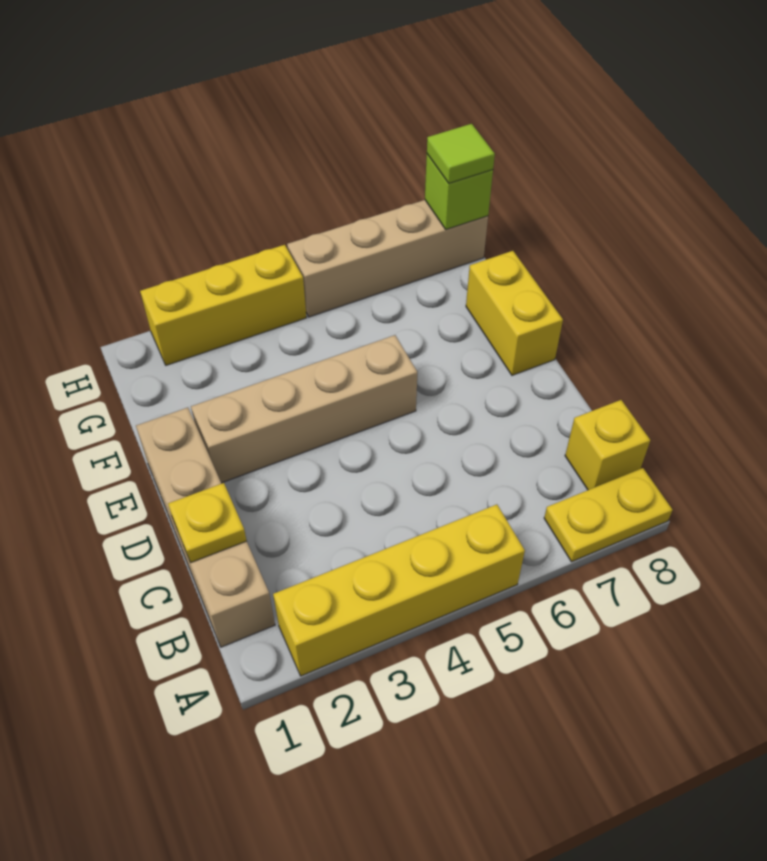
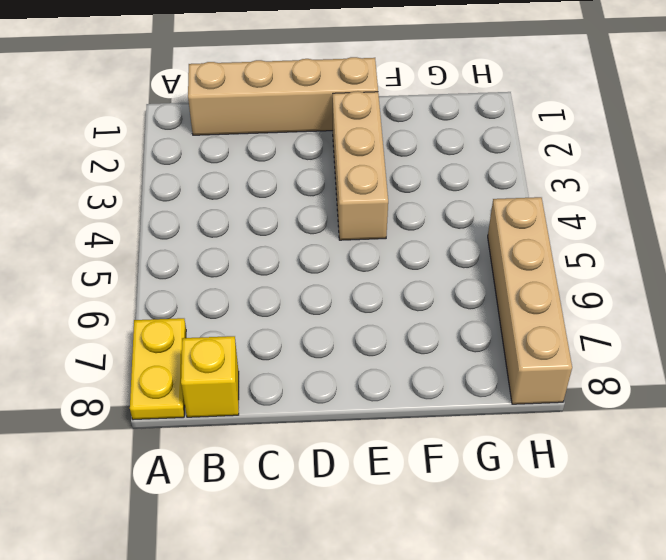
tan 1x3 brick [333,91,388,240] -> tan 1x4 brick [191,335,417,483]
none -> yellow 1x4 brick [273,504,525,676]
none -> yellow 1x2 brick [466,251,563,375]

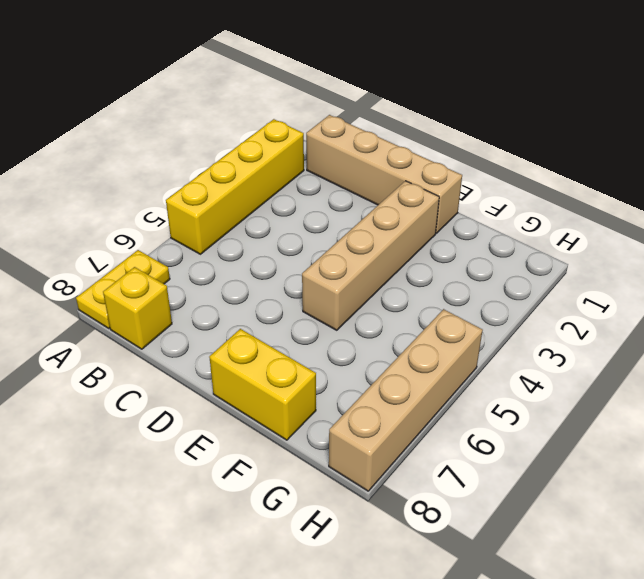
none -> yellow 1x3 brick [140,245,307,365]
none -> yellow 1x1 plate [168,483,247,563]

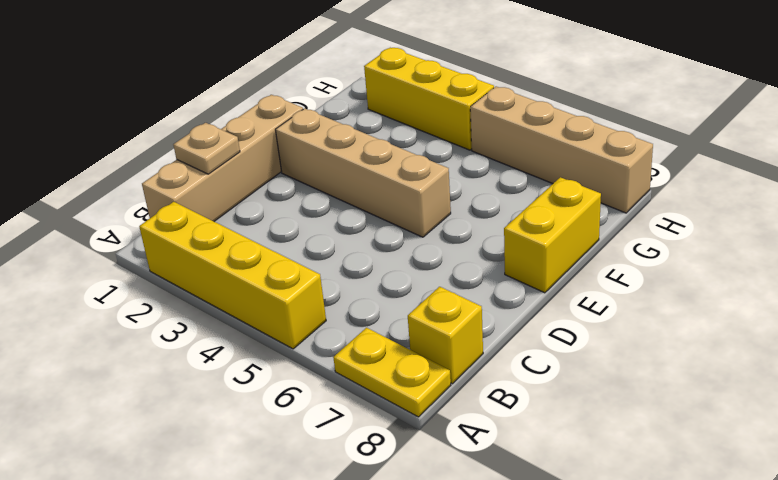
tan 1x1 plate [173,123,240,174] -> yellow 1x1 plate [168,483,247,563]
none -> lime 1x1 brick [425,154,493,229]
none -> lime 1x1 tile [427,124,495,183]

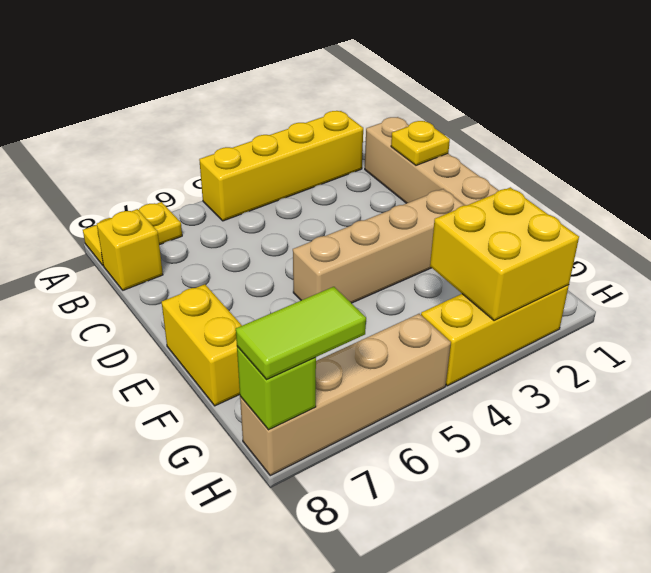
yellow 2x2 brick [430,187,579,321] -> none
lime 1x2 tile [236,287,366,379] -> lime 1x1 tile [427,124,495,183]

